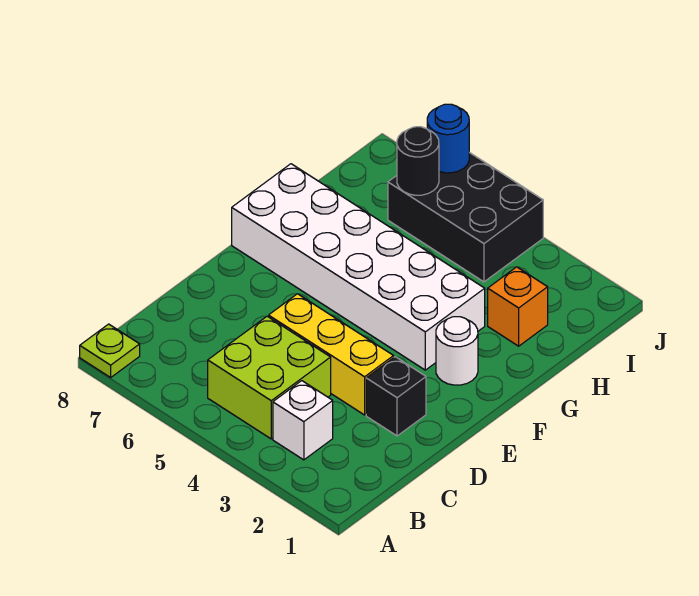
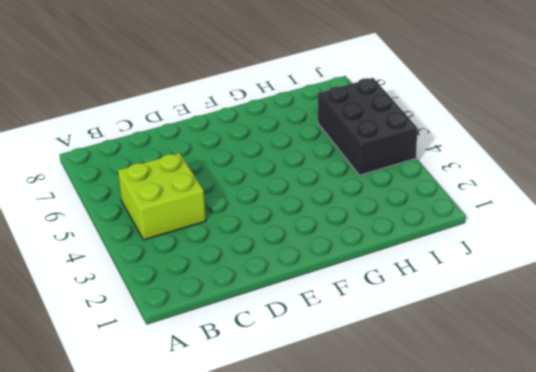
none -> lime 1x1 plate [80,324,140,377]
none -> white 1x1 brick [273,381,333,460]

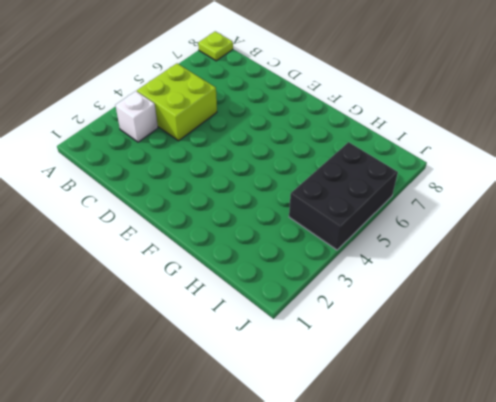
none -> black 1x1 brick [366,357,426,436]
none -> yellow 1x3 brick [269,294,394,415]

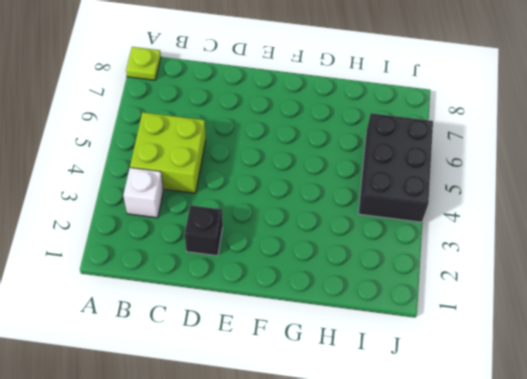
none -> yellow 1x3 brick [269,294,394,415]
none -> white 1x1 round brick [436,317,478,385]

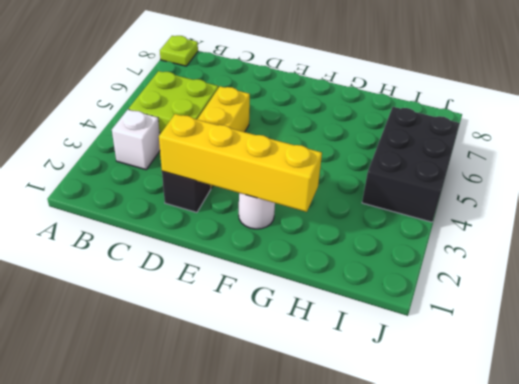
yellow 1x4 brick [159,114,322,212] -> none
none -> white 2x6 brick [232,164,485,370]
none -> orange 1x1 brick [488,267,548,346]

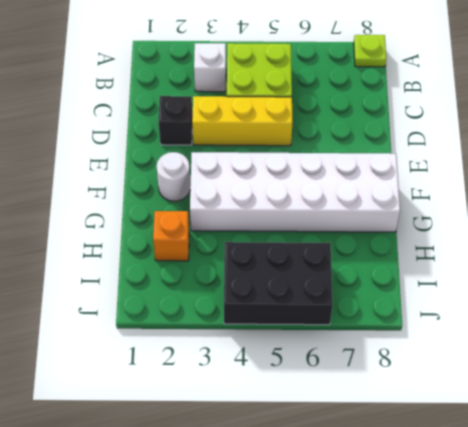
none -> black 1x1 round brick [397,127,439,195]
none -> blue 1x1 round brick [427,104,469,173]

